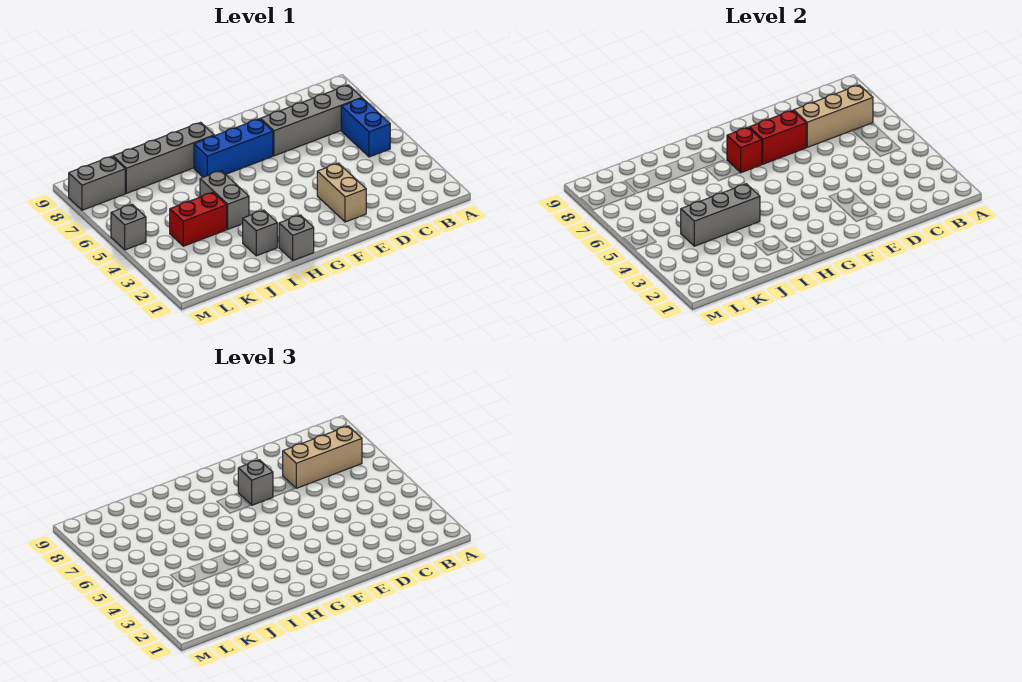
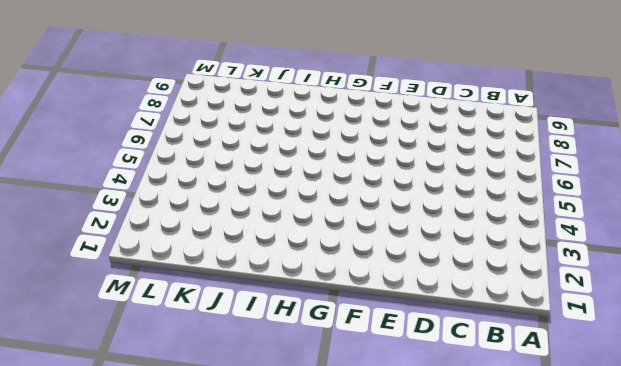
none -> blue 1x2 brick [341,98,390,157]
none -> grey 1x4 brick [261,85,362,156]
none -> tan 1x2 brick [317,163,366,222]

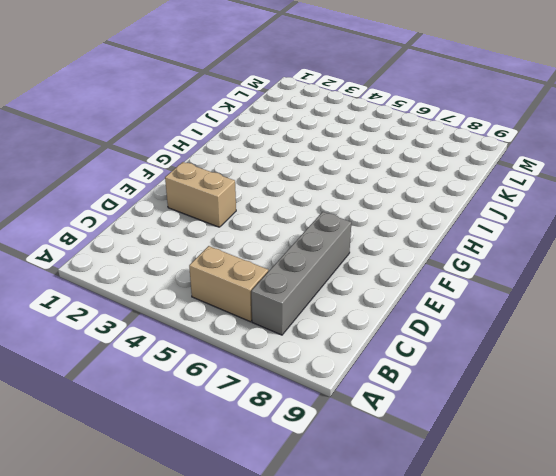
tan 1x2 brick [189,246,268,322] -> blue 1x2 brick [341,98,390,157]
none -> blue 1x3 brick [194,119,273,177]
none -> grey 1x1 brick [279,215,314,260]
none -> grey 1x4 brick [113,122,214,193]

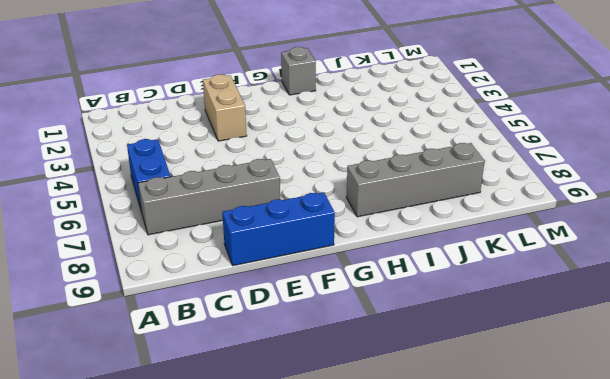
blue 1x3 brick [222,192,335,266] -> blue 1x3 brick moved to [194,119,273,177]
none -> grey 1x1 brick [243,210,277,256]
none -> grey 1x2 brick [200,171,249,229]
none -> red 1x2 brick [170,192,227,246]

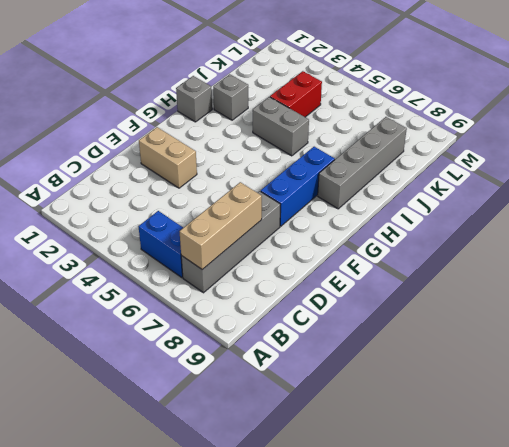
none -> grey 1x2 brick [69,156,125,210]
none -> grey 1x1 brick [111,204,146,250]
none -> red 1x2 brick [749,110,806,164]

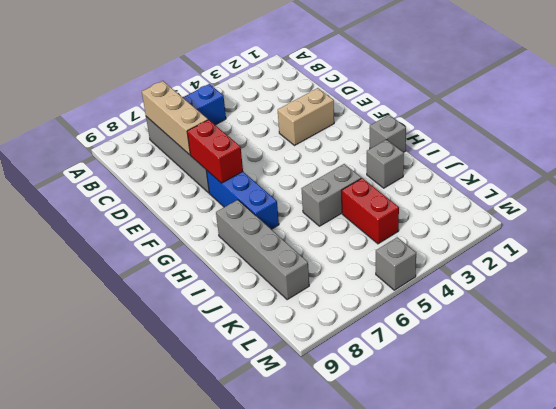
none -> grey 1x2 brick [69,156,125,210]
none -> red 1x1 brick [727,127,762,173]
none -> grey 1x3 brick [681,184,760,246]

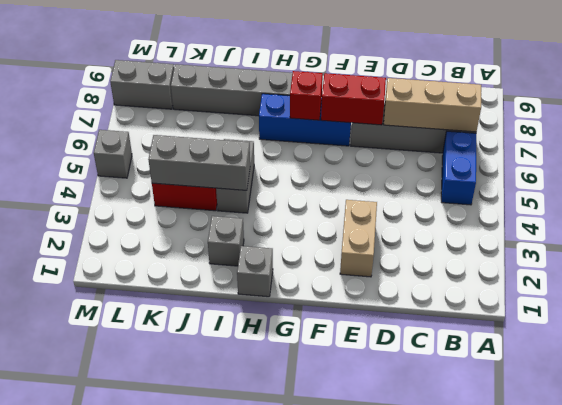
none -> tan 1x3 brick [283,426,362,488]
none -> grey 1x1 brick [238,460,273,505]

